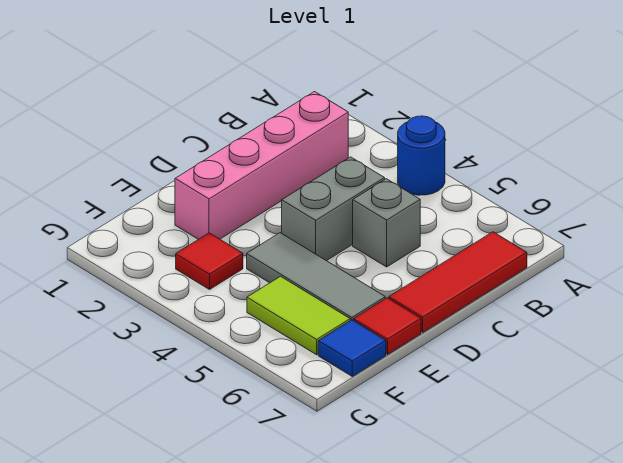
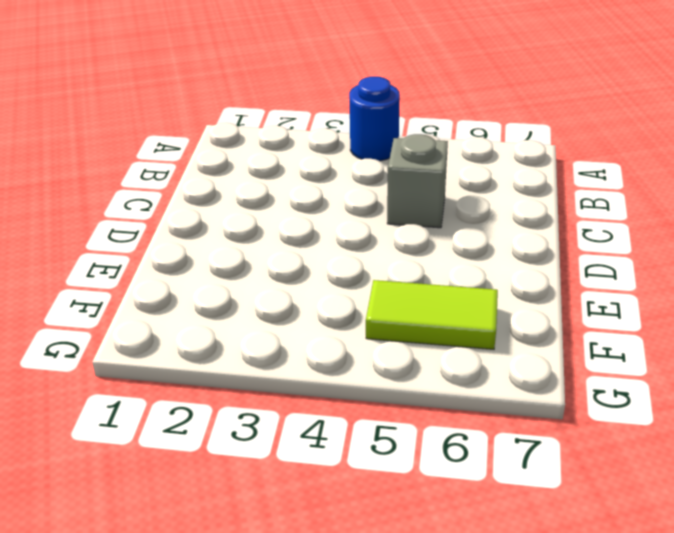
none -> pink 1x4 brick [175,92,348,239]
none -> red 1x3 tile [389,232,527,332]

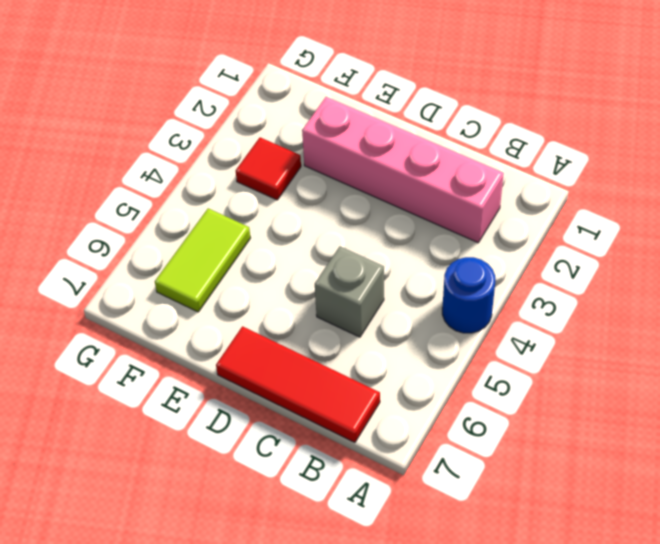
none -> grey 1x2 brick [282,157,385,261]
none -> grey 1x3 tile [247,233,385,321]

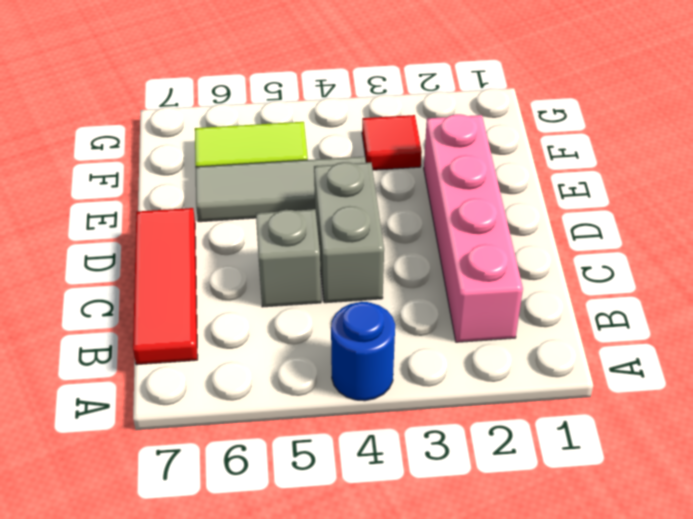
none -> red 1x1 tile [354,298,421,354]
none -> blue 1x1 tile [318,320,386,376]

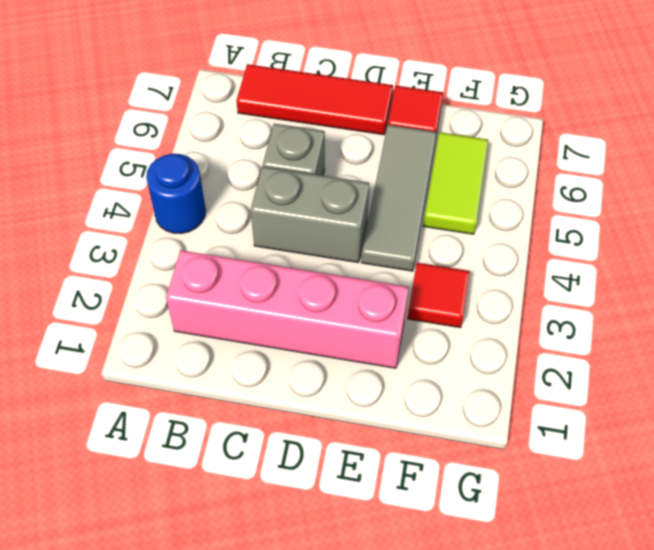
none -> blue 1x1 tile [318,320,386,376]

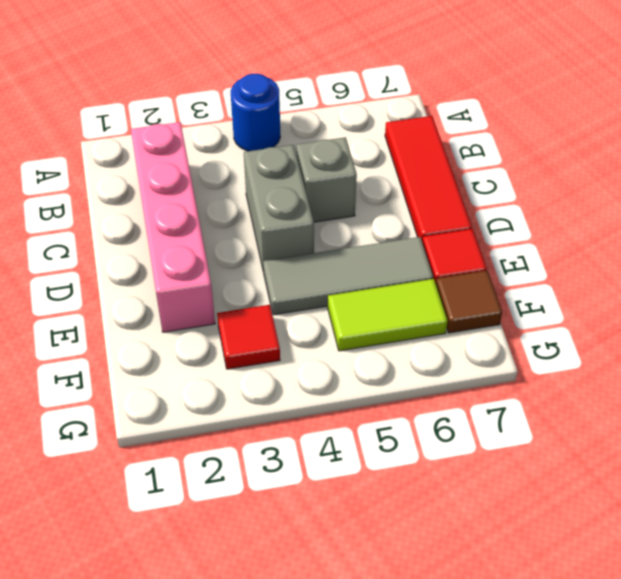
brown 1x1 tile [436,270,502,333] -> blue 1x1 tile [318,320,386,376]

